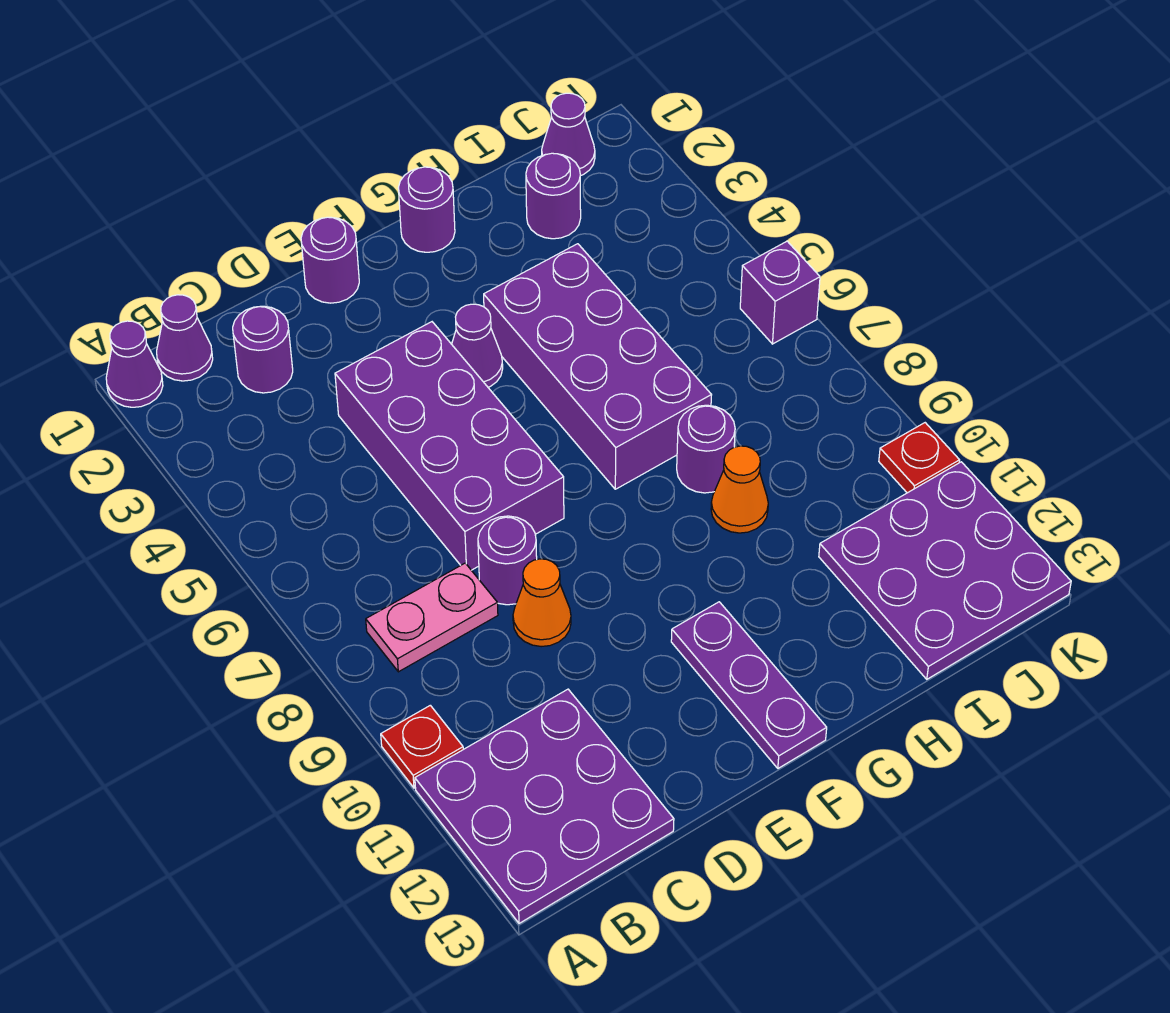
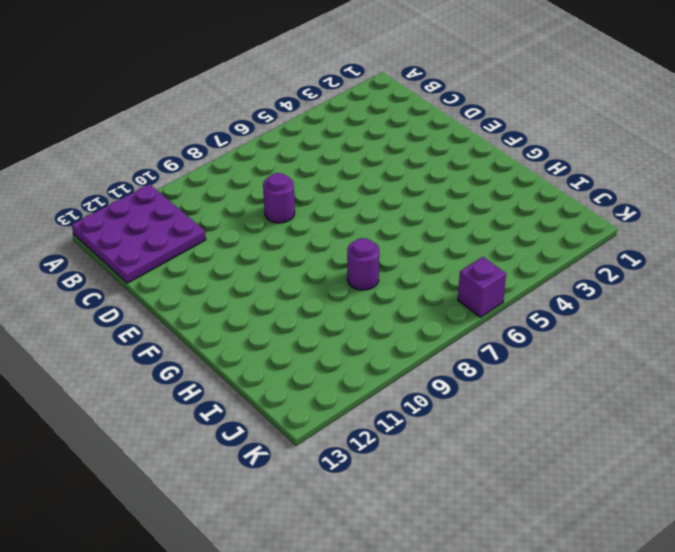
none -> purple 1x1 cone [106,321,163,407]
none -> red 1x1 plate [381,705,463,788]
none -> purple 1x1 cone [157,295,213,381]

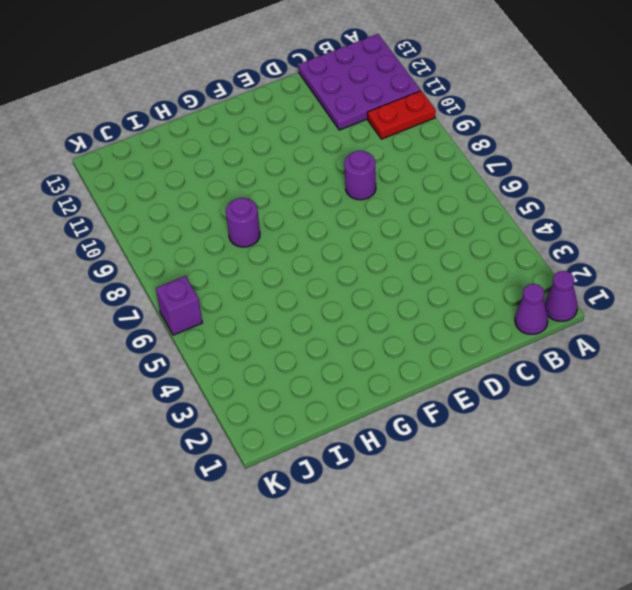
red 1x2 plate [367,91,436,139] -> red 1x1 plate [381,705,463,788]
none -> pink 1x2 plate [366,563,498,672]
none -> purple 1x1 round brick [233,306,293,393]
none -> purple 2x4 brick [335,322,564,570]

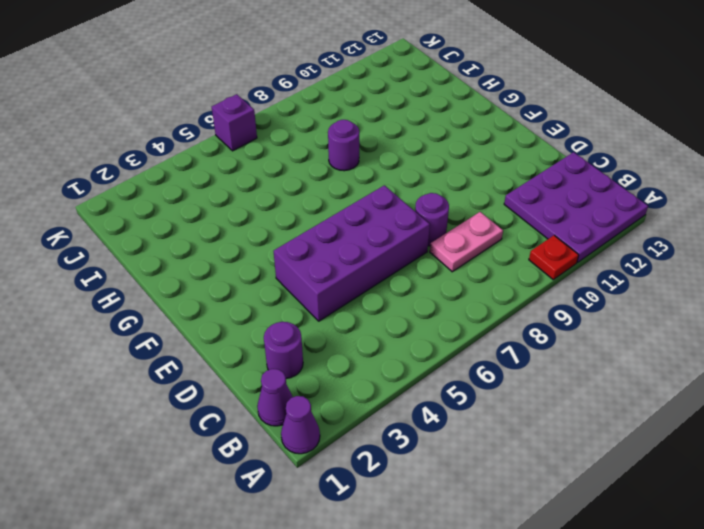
pink 1x2 plate [430,212,503,272] -> pink 1x2 plate turned to [366,563,498,672]
none -> orange 1x1 cone [513,559,571,647]
none -> purple 1x1 round brick [301,217,359,303]
none -> purple 1x1 cone [452,304,503,387]

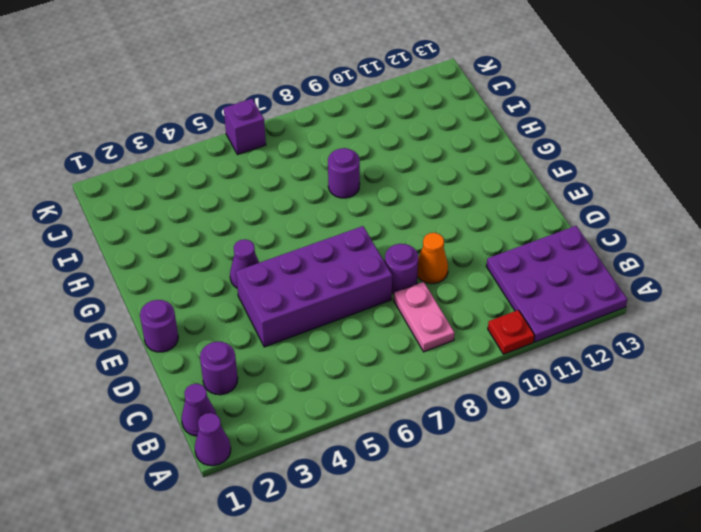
none -> purple 1x3 plate [671,602,827,768]
none -> purple 1x1 round brick [398,167,455,252]
none -> purple 2x4 brick [484,244,711,489]

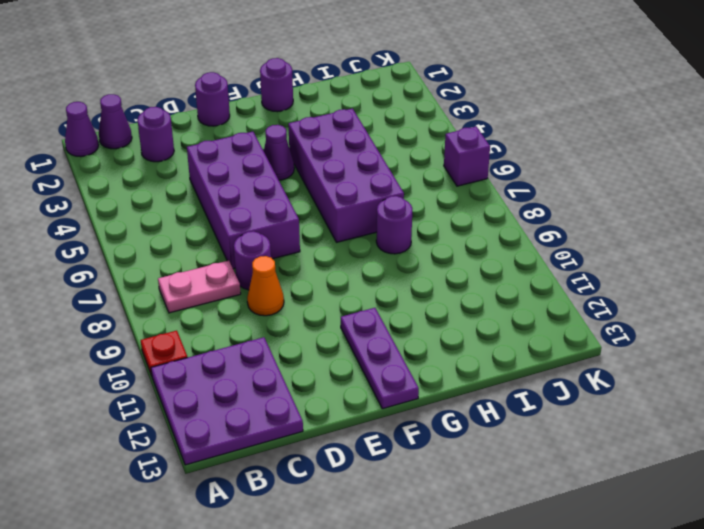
none -> orange 1x1 cone [711,446,768,533]
none -> purple 1x1 round brick [526,153,581,239]
none -> purple 3x3 plate [819,462,1071,679]

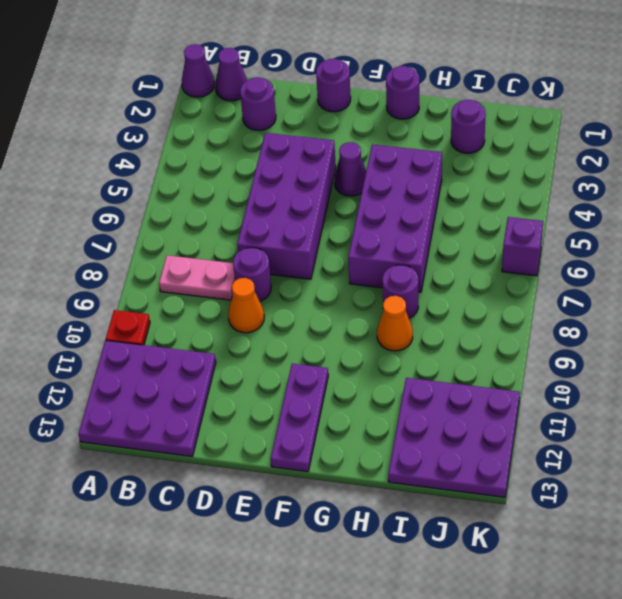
none -> purple 1x1 cone [542,93,595,176]
none -> red 1x1 plate [879,423,960,493]

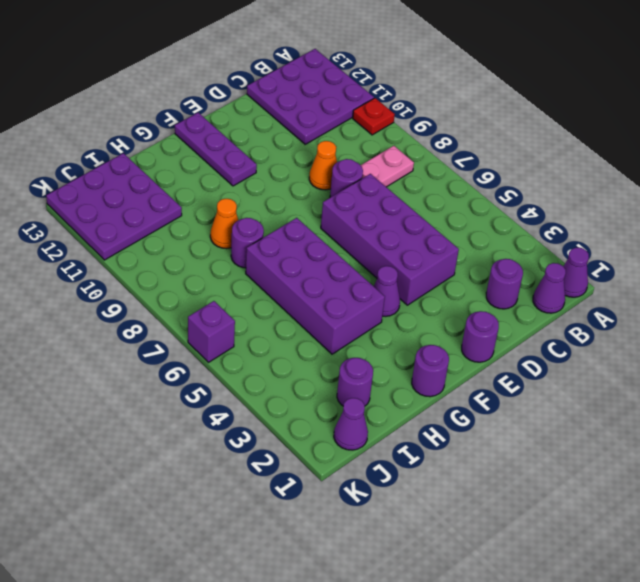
none -> red 1x1 plate [879,423,960,493]

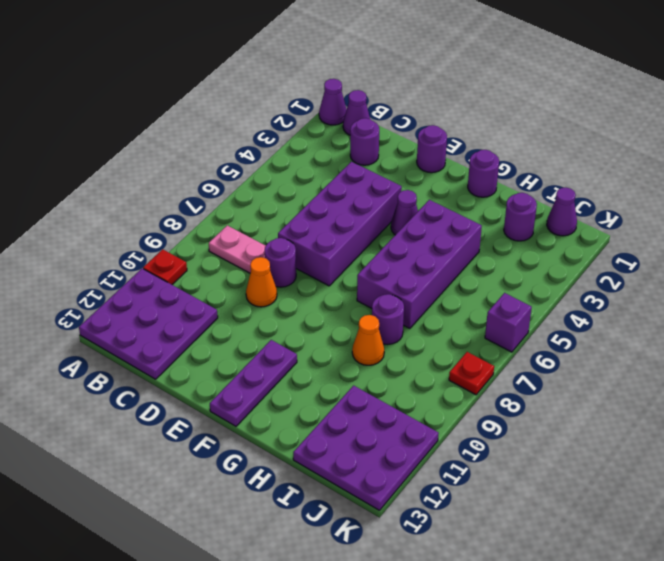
red 1x1 plate [449,352,494,395] -> red 1x1 plate moved to [879,423,960,493]

